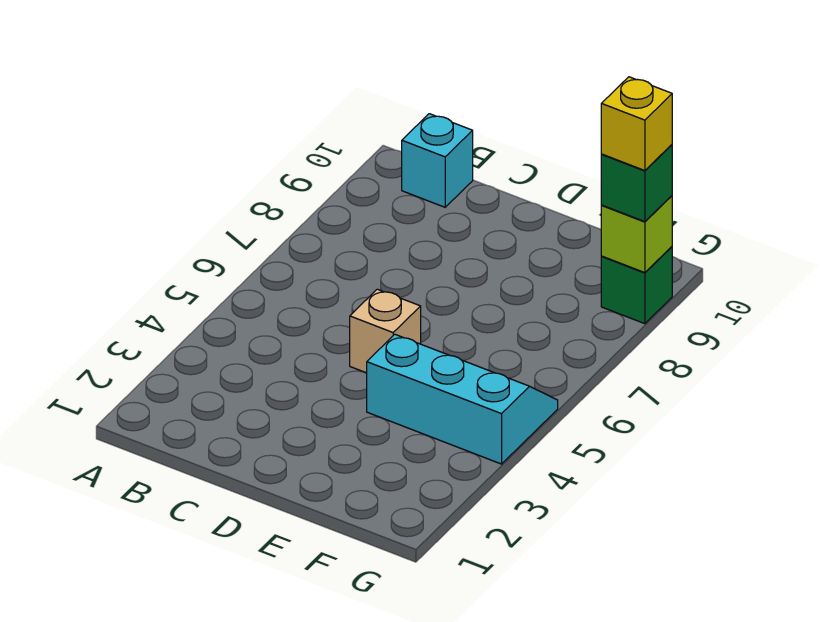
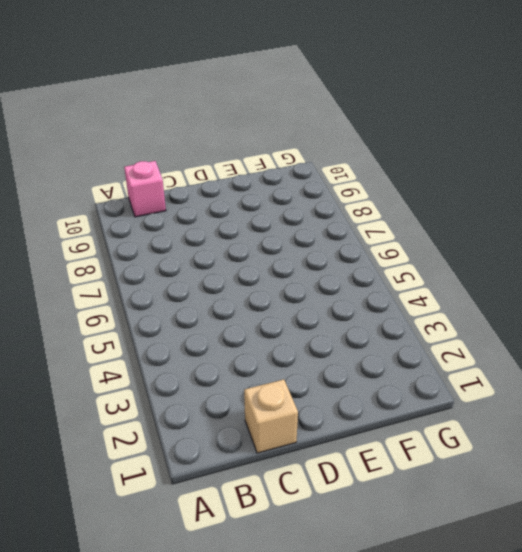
pink 1x1 brick [124,161,166,217] -> cyan 1x1 brick [402,114,473,207]
tan 1x1 brick [244,379,298,453] -> tan 1x1 brick moved to [350,289,421,373]
none -> cyan 2x3 slope [367,334,558,464]
none -> green 1x1 brick [601,247,672,324]

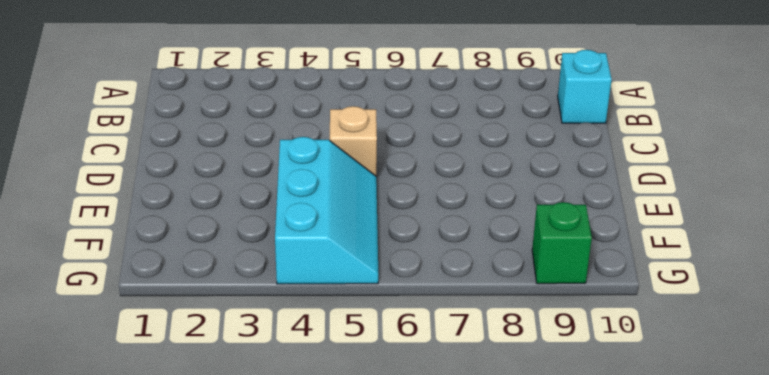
none -> lime 1x1 brick [601,196,672,273]
none -> green 1x1 brick [601,145,672,222]

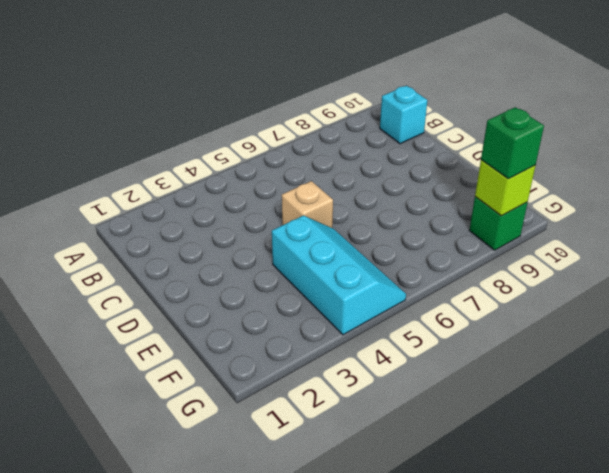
none -> yellow 1x1 brick [601,77,672,171]

